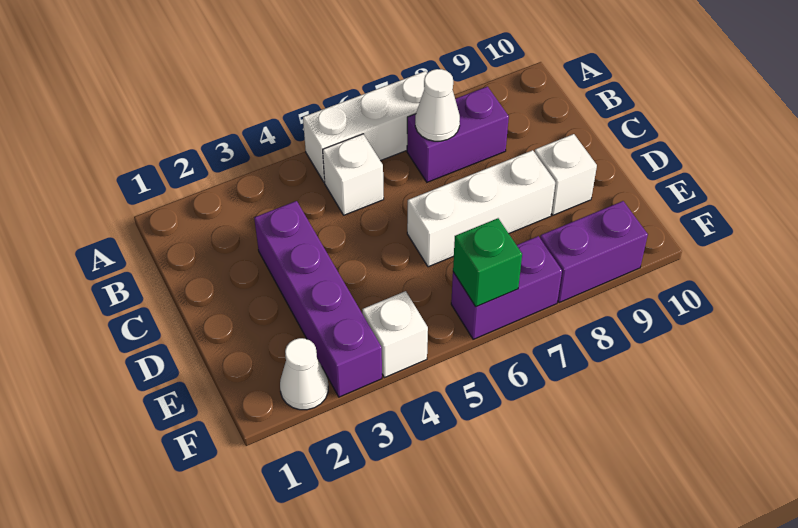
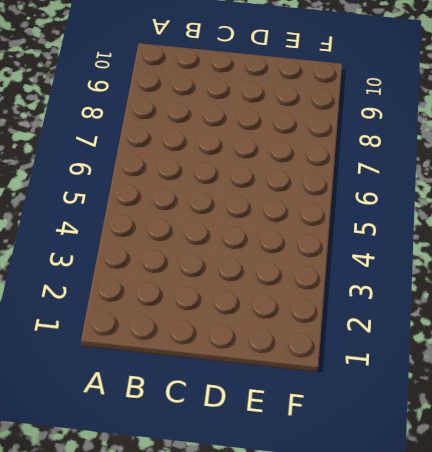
none -> white 1x3 brick [303,71,427,182]
none -> white 1x1 brick [323,134,384,215]
none -> purple 1x2 brick [407,86,509,182]

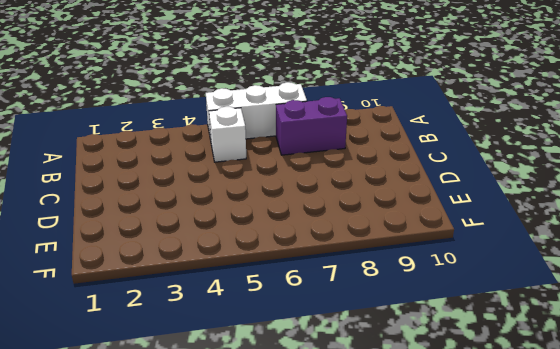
none -> purple 1x4 brick [254,201,382,397]
none -> white 1x3 brick [407,150,555,267]
none -> white 1x1 brick [535,134,597,215]

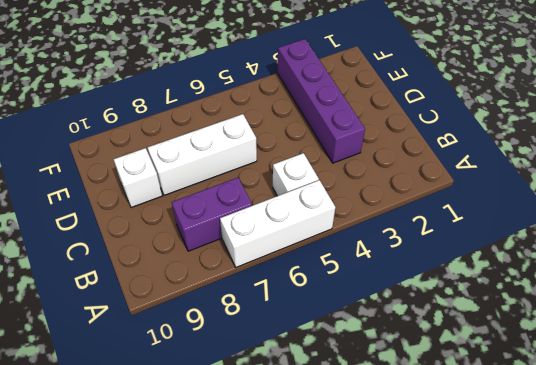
none -> white 1x1 cone [280,338,328,410]
none -> white 1x1 brick [362,291,428,378]
none -> purple 1x2 brick [451,236,562,339]

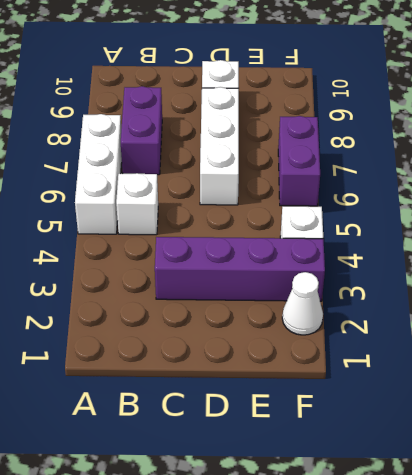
none -> purple 1x2 brick [540,201,648,303]
none -> white 1x1 cone [415,69,460,141]
none -> green 1x1 brick [453,218,522,307]

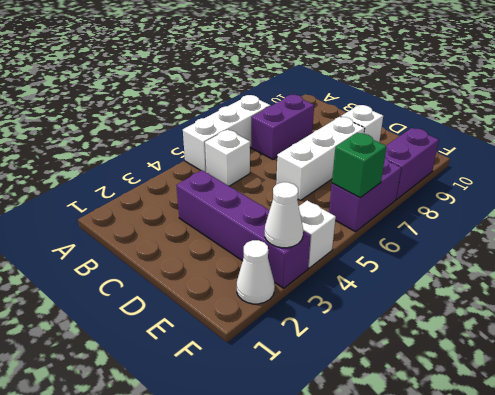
white 1x1 cone [265,182,303,248] -> white 1x1 cone moved to [415,69,460,141]

